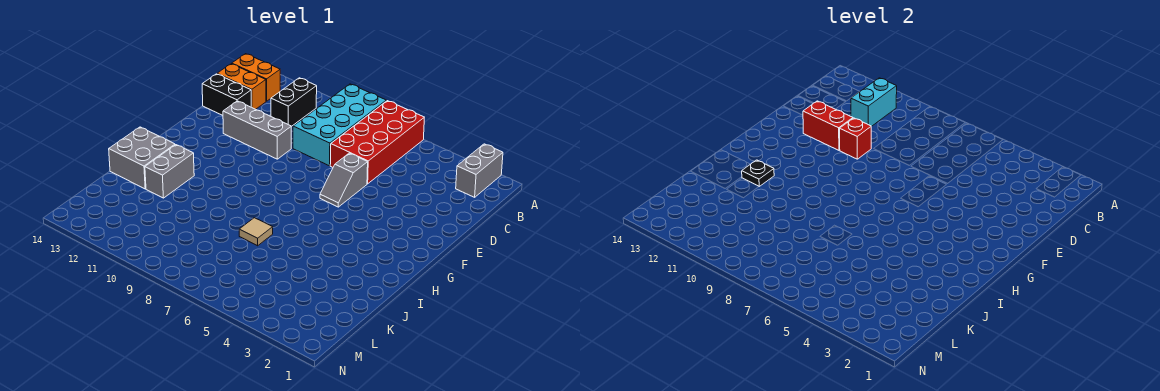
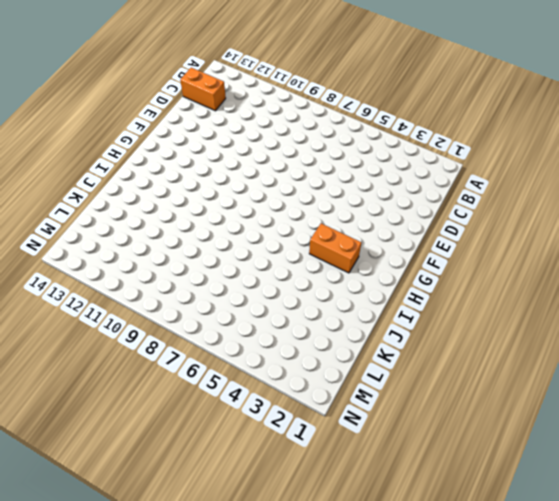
orange 1x2 brick [309,224,361,273] -> orange 1x2 brick moved to [232,54,280,101]
none -> grey 1x2 brick [456,144,503,197]
none -> red 2x4 brick [330,101,424,184]
none -> cyan 2x4 brick [293,84,386,166]

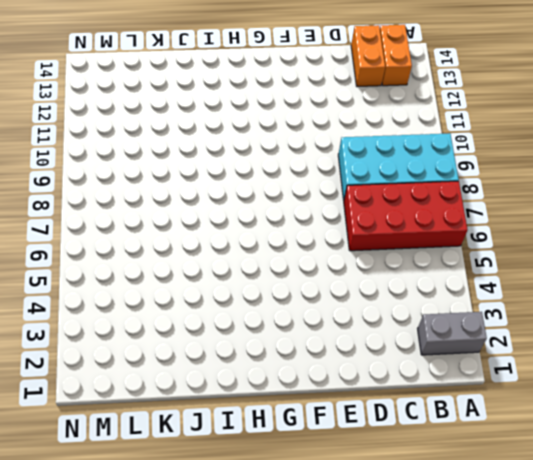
none -> black 1x2 brick [271,78,317,127]
none -> black 1x2 brick [202,74,251,115]
none -> grey 1x2 slope [320,153,368,207]

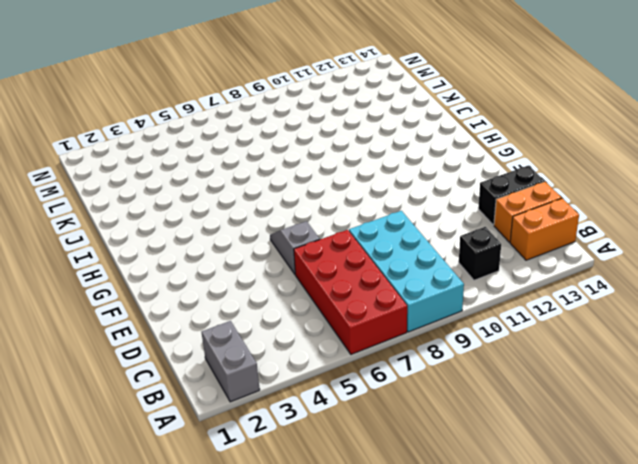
black 1x1 brick [459,227,501,280] -> black 1x2 brick [271,78,317,127]
none -> grey 1x3 brick [223,101,291,159]
none -> grey 1x2 brick [145,145,194,198]
none -> grey 2x2 brick [109,127,175,189]

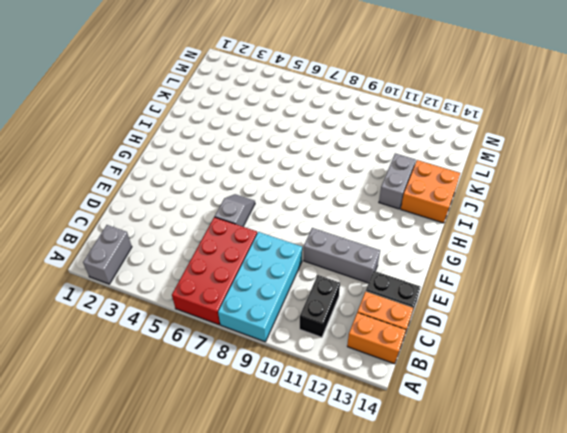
orange 2x2 brick [401,160,460,223] -> grey 2x2 brick [109,127,175,189]
none -> tan 1x1 tile [239,218,273,246]
none -> cyan 1x2 brick [851,78,897,127]
none -> red 1x1 brick [840,118,871,159]

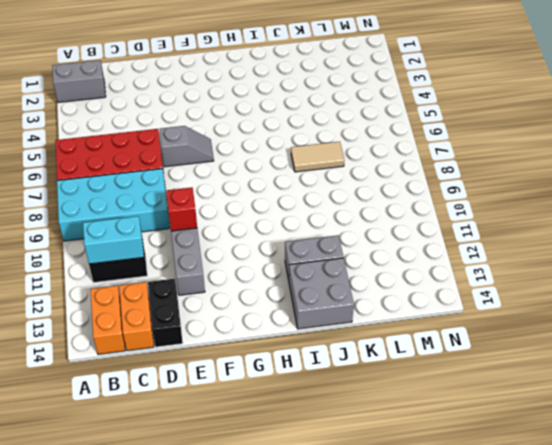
tan 1x2 tile [291,142,344,172] -> tan 1x1 tile [239,218,273,246]
none -> red 1x2 brick [803,101,853,150]
none -> black 1x1 plate [742,160,774,186]

